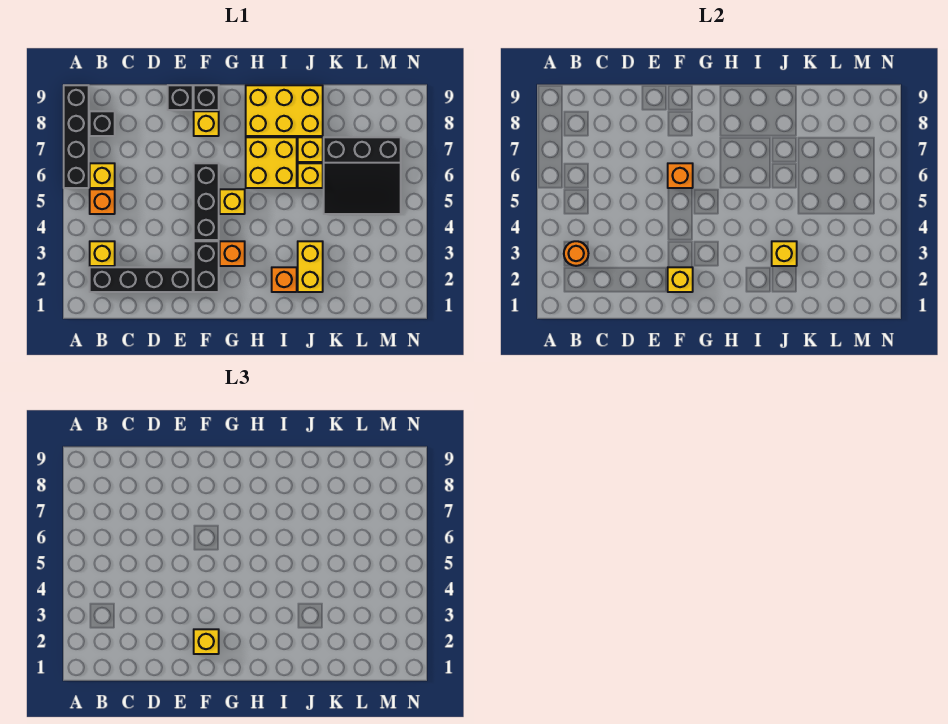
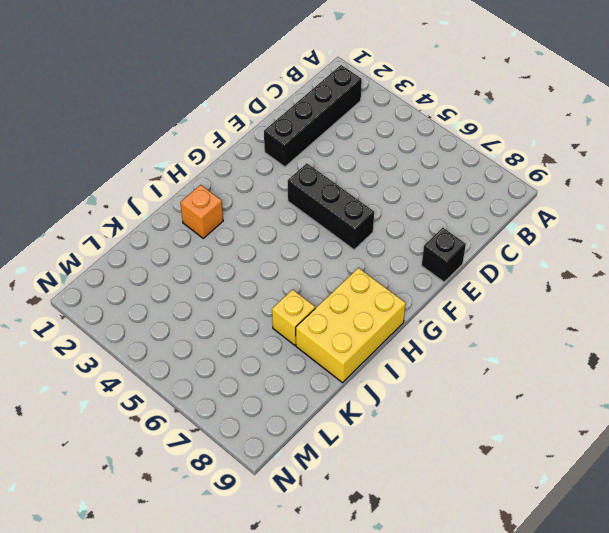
none -> black 1x4 brick [64,85,89,188]
none -> yellow 1x1 brick [90,241,115,266]
none -> orange 1x1 brick [90,189,115,214]

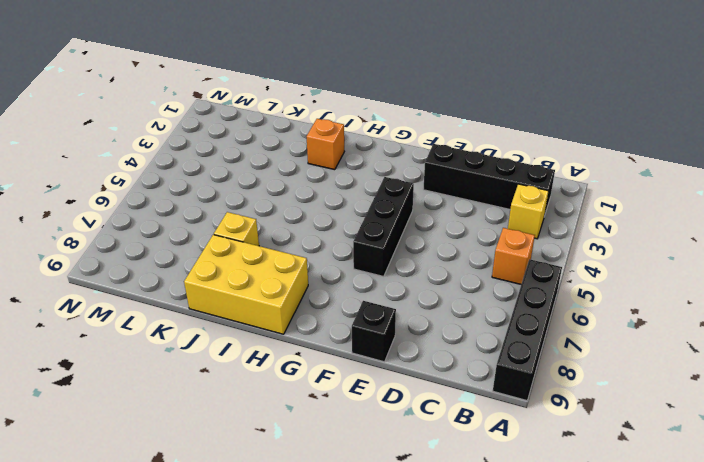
none -> yellow 1x1 brick [90,163,115,188]
none -> black 1x1 brick [90,111,115,136]
none -> black 1x2 brick [194,241,219,292]

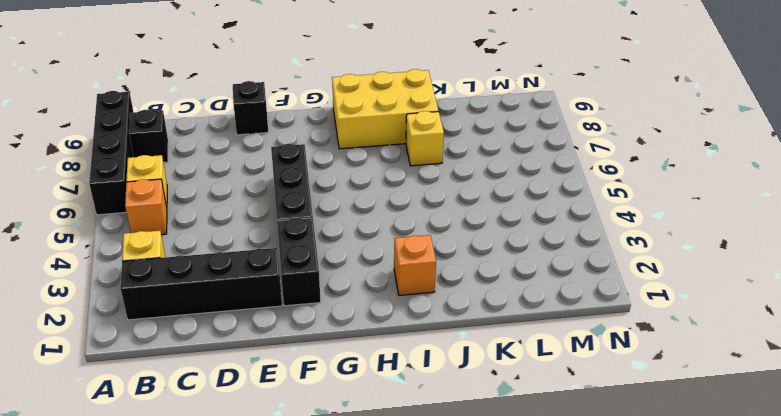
none -> yellow 1x1 brick [194,111,219,136]
none -> black 1x1 brick [194,85,219,110]
none -> orange 1x1 brick [220,241,245,266]

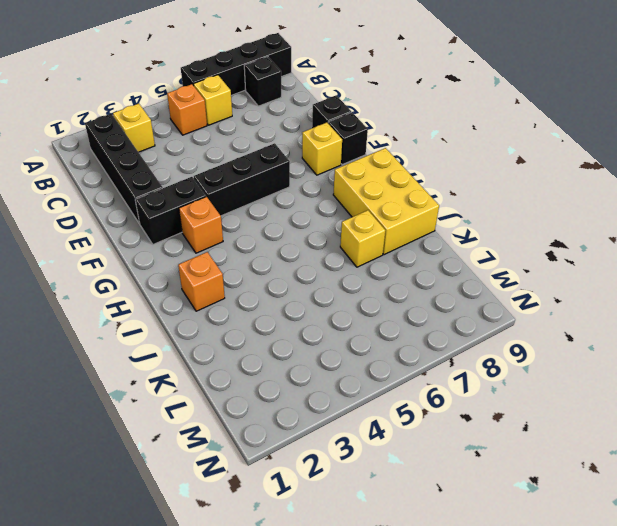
none -> yellow 1x1 brick [220,189,245,214]
none -> yellow 2x2 brick [246,137,297,188]
none -> yellow 1x2 brick [298,241,323,292]

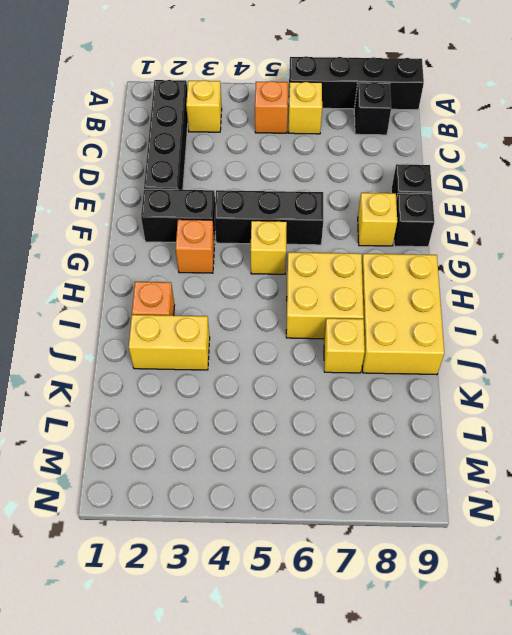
none -> yellow 1x1 brick [298,163,323,188]
none -> black 3x3 slope [324,137,401,214]
none -> orange 1x1 round brick [564,241,588,266]

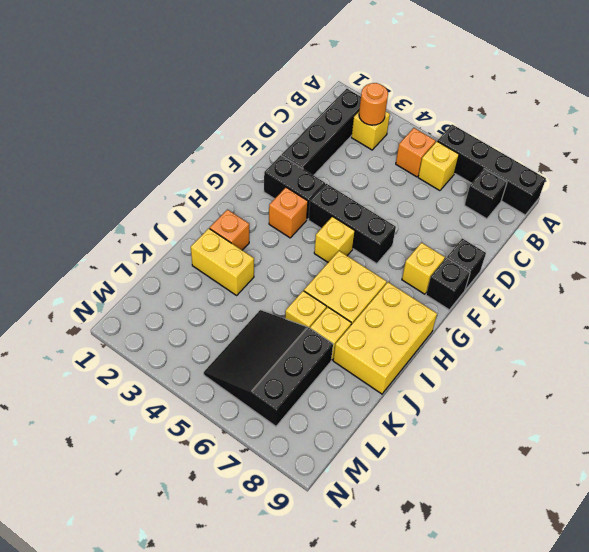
none -> yellow 1x1 brick [668,267,693,292]
none -> orange 1x1 brick [668,163,693,188]
none -> yellow 1x1 brick [772,241,797,266]

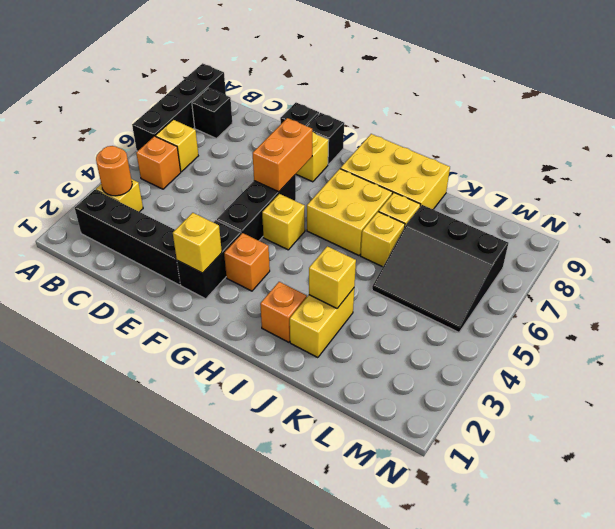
orange 1x2 brick [253,118,312,192] -> orange 1x1 brick [668,163,693,188]
none -> yellow 1x1 brick [194,629,219,654]

